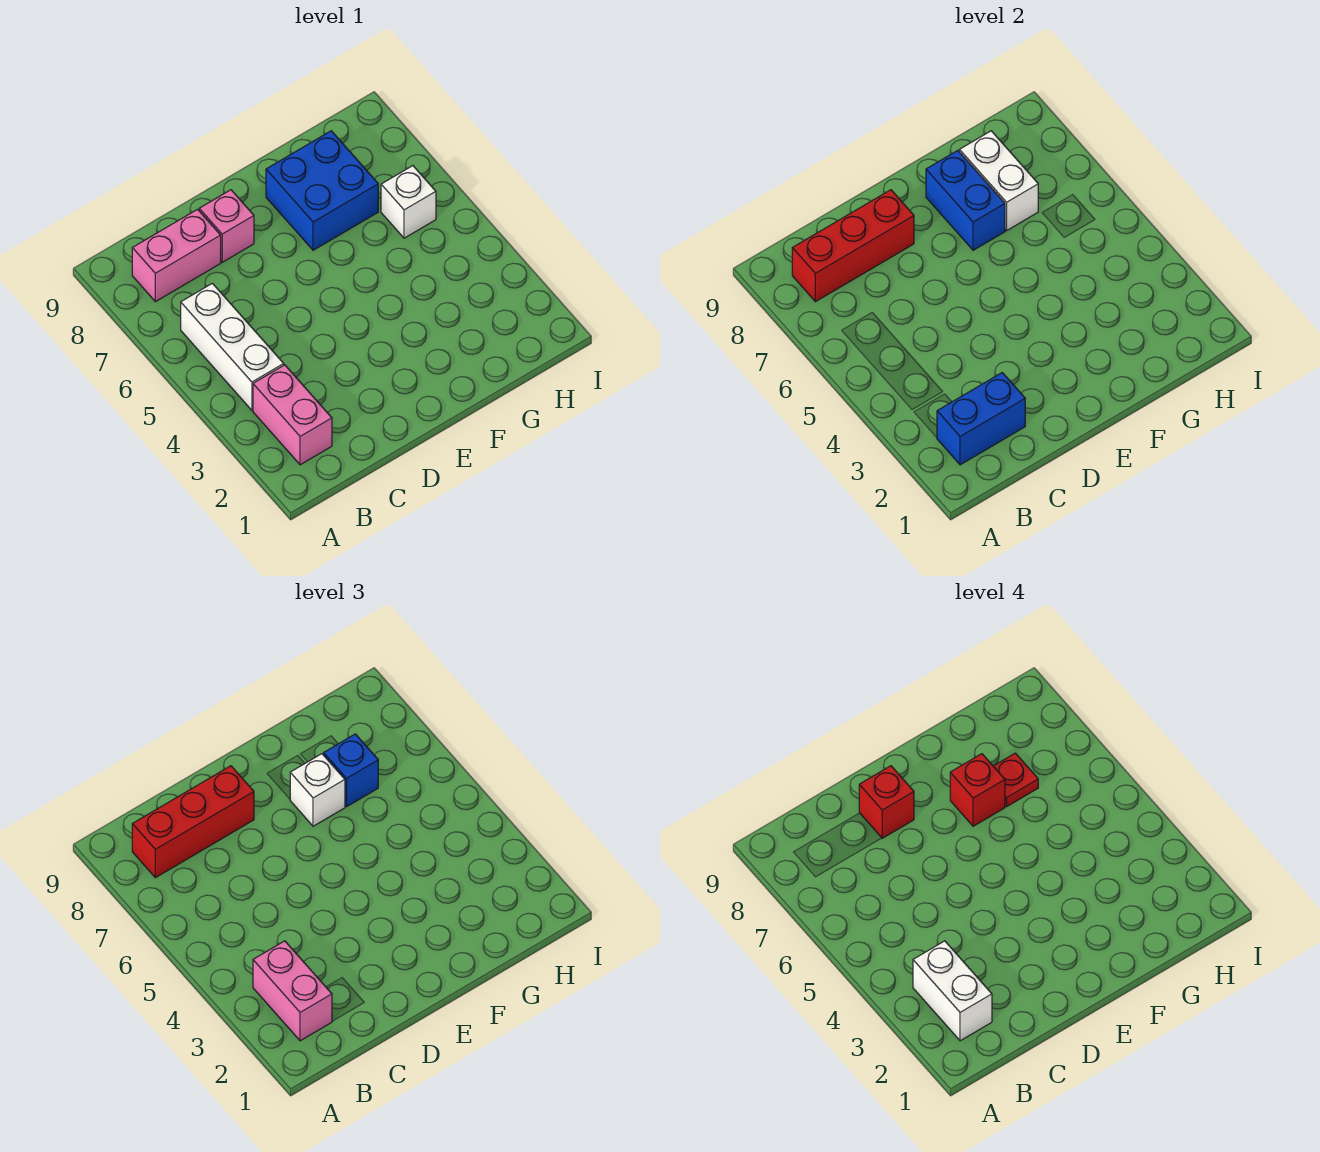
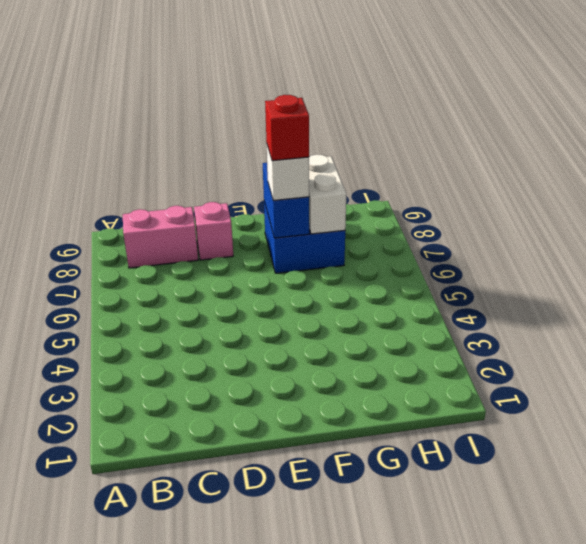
none -> pink 1x2 brick [253,365,332,465]
none -> white 1x3 brick [181,283,284,410]
none -> white 1x1 brick [381,166,436,238]

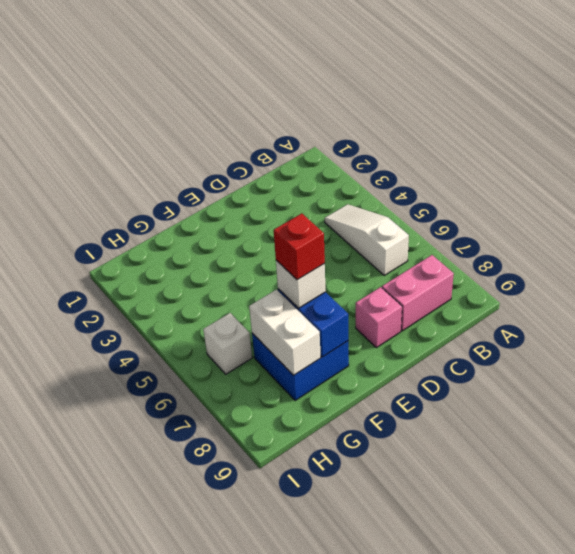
white 1x3 slope [325,204,409,275] -> white 1x3 brick [181,283,284,410]
none -> pink 1x2 brick [253,365,332,465]
none -> blue 1x2 brick [937,373,1025,465]
none -> red 1x3 brick [792,190,914,302]

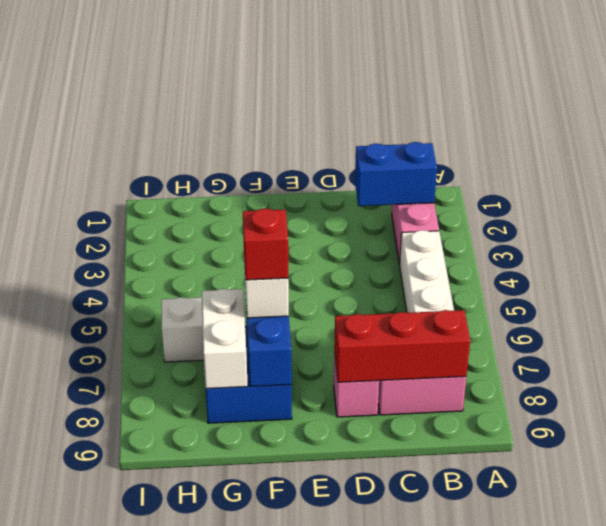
none -> pink 1x2 brick [253,941,332,1041]
none -> red 1x3 brick [132,766,254,878]
none -> blue 1x1 brick [324,734,378,806]

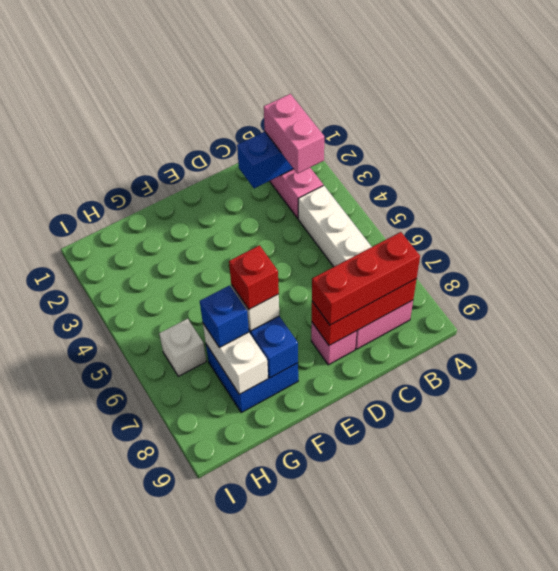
none -> white 1x2 brick [913,941,992,1041]
none -> red 1x1 brick [859,766,914,838]
none -> red 1x1 plate [994,753,1038,806]

